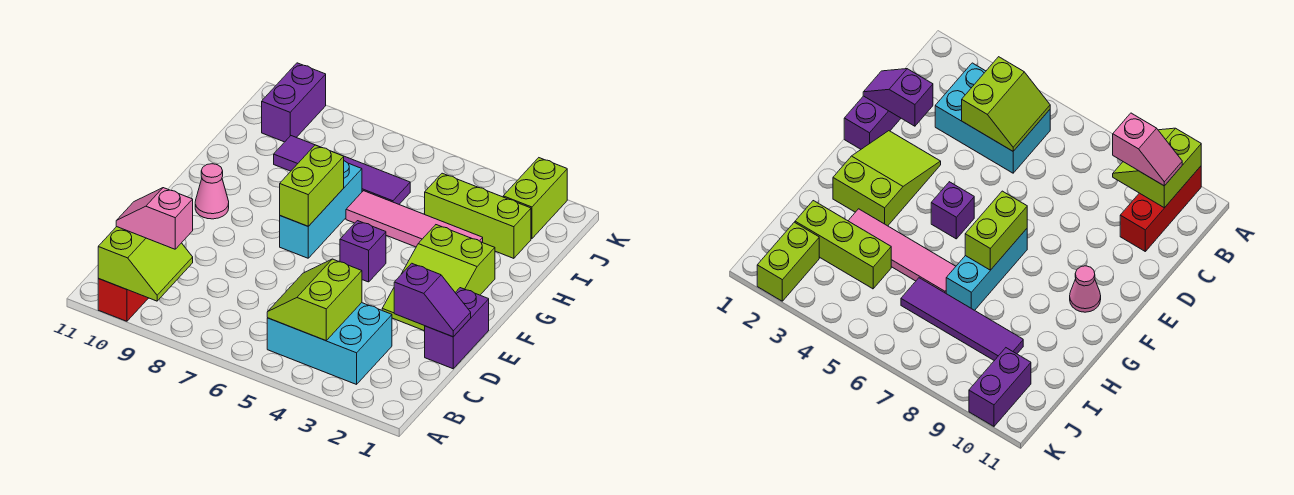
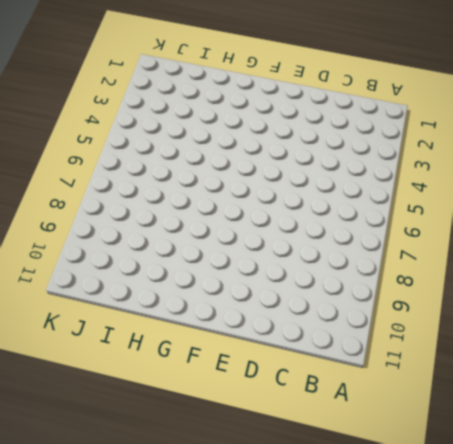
none -> red 1x3 brick [98,279,148,321]
none -> cyan 2x3 brick [267,303,392,384]
none -> purple 1x2 brick [425,288,489,369]

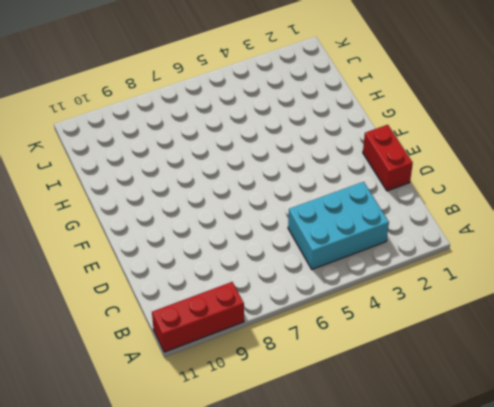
red 1x3 brick [152,282,244,352] -> red 1x3 brick turned to [98,279,148,321]
red 1x2 brick [363,125,413,191] -> purple 1x2 brick [425,288,489,369]
none -> lime 2x3 slope [382,225,495,331]
none -> purple 1x1 brick [340,221,386,282]
none -> cyan 1x3 brick [280,161,362,258]

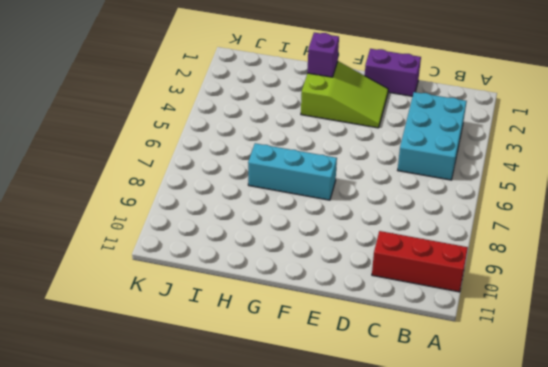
purple 1x1 brick [308,33,339,77] -> purple 1x1 brick moved to [340,221,386,282]
none -> pink 1x1 cone [195,164,229,219]
none -> pink 1x4 tile [346,191,483,247]
none -> lime 1x3 brick [425,173,531,258]

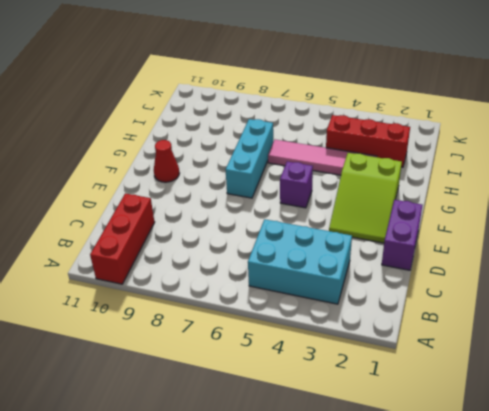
red 1x1 cone [154,140,179,182] -> pink 1x1 cone [195,164,229,219]
red 1x3 brick [326,115,410,167] -> lime 1x3 brick [425,173,531,258]
none -> purple 1x4 tile [274,136,410,204]
none -> lime 1x2 brick [503,158,567,239]
none -> purple 1x2 brick [262,63,326,142]

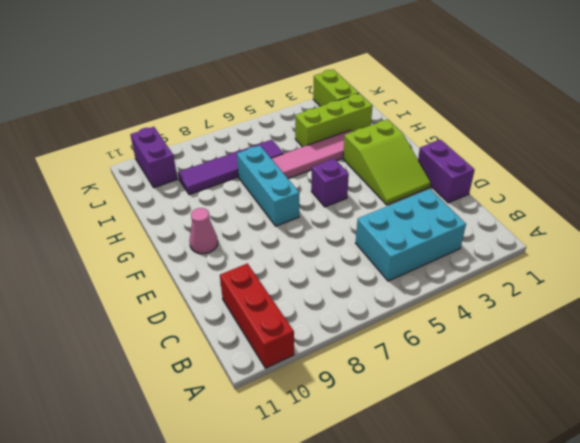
none -> lime 2x2 slope [98,227,193,301]
none -> lime 2x2 slope [267,259,362,341]
none -> purple 1x2 slope [394,263,471,337]

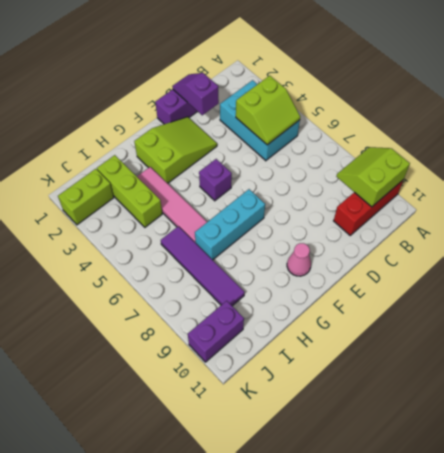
none -> lime 1x2 brick [280,145,344,226]
none -> pink 1x2 slope [116,188,193,249]

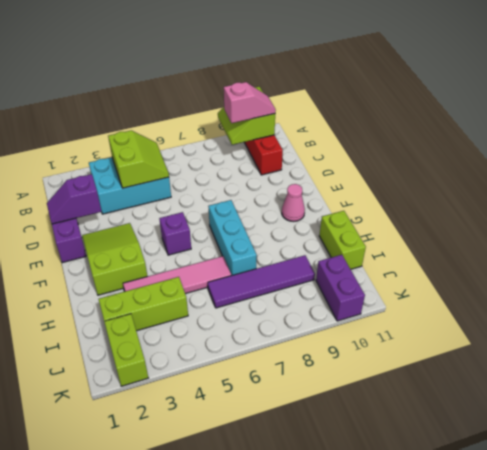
lime 1x2 brick [319,211,366,269] -> lime 1x2 brick moved to [280,145,344,226]

